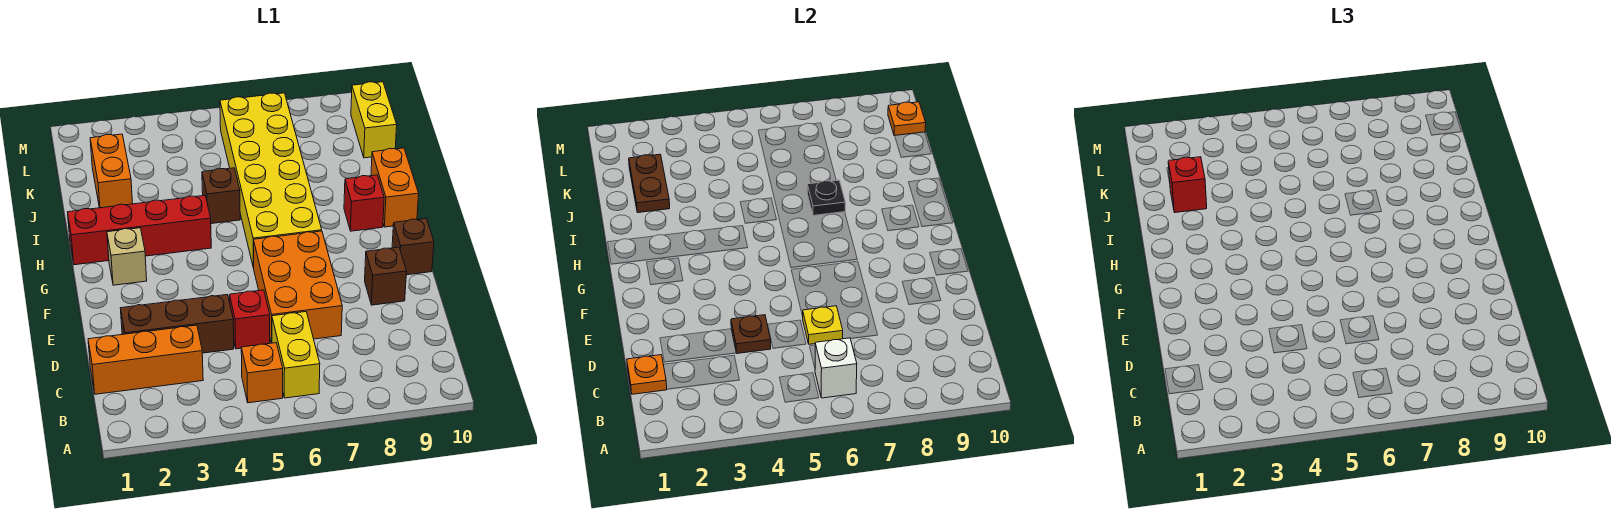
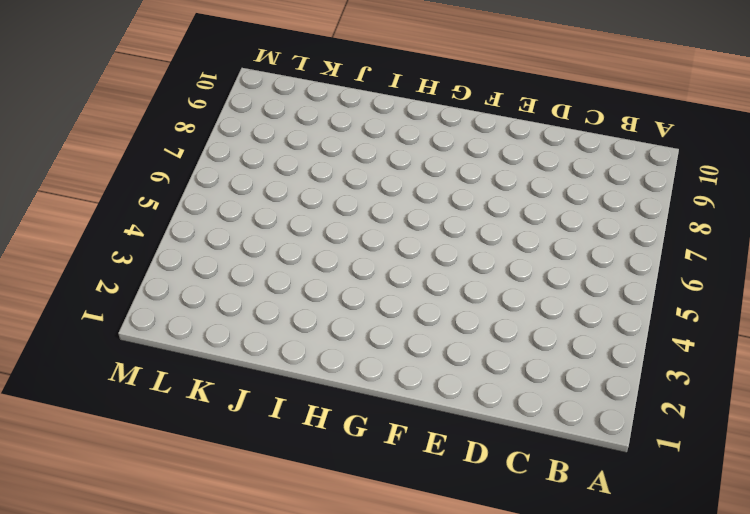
none -> orange 1x1 brick [241,343,283,403]
none -> yellow 1x2 brick [272,312,320,398]
none -> orange 1x3 brick [88,325,203,394]

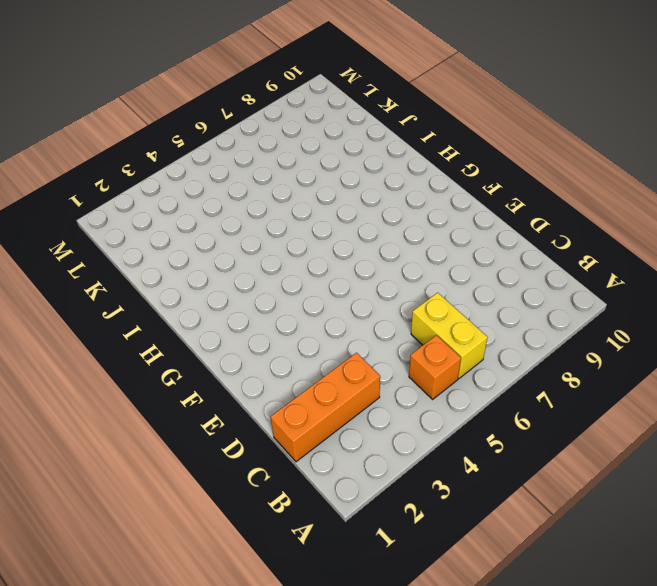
none -> brown 1x3 brick [120,295,234,353]
none -> red 1x1 brick [230,290,270,349]
none -> orange 2x3 brick [253,231,342,343]

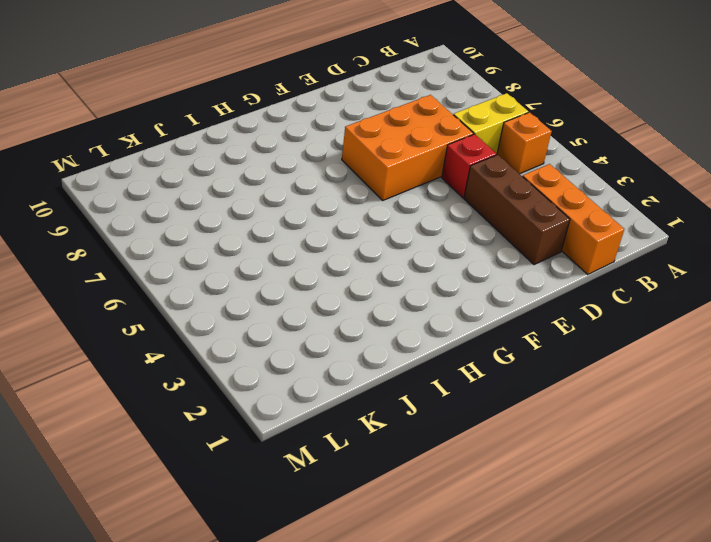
none -> brown 1x1 brick [365,247,407,305]
none -> brown 1x1 brick [392,219,434,275]
none -> tan 1x1 brick [107,228,147,285]

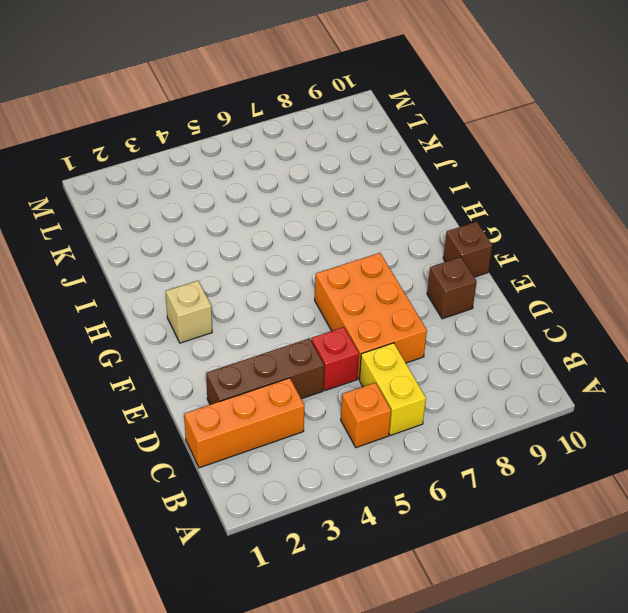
none -> yellow 2x6 brick [220,93,322,268]
none -> red 1x4 brick [68,195,211,265]
none -> red 1x1 brick [344,175,384,231]

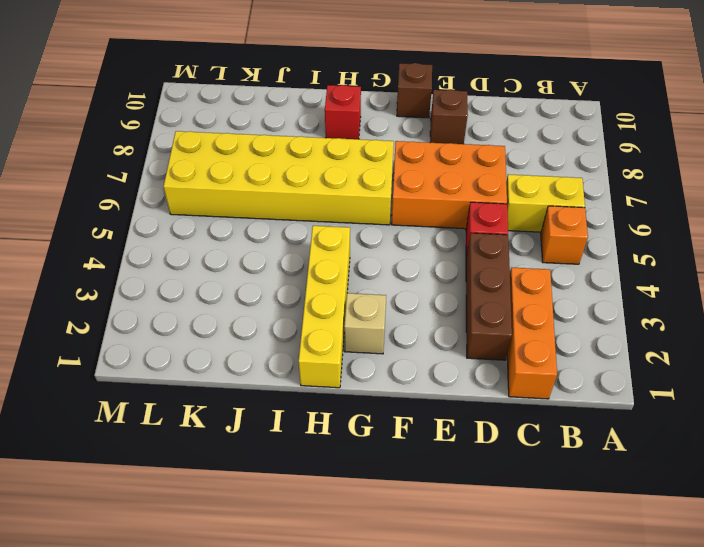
yellow 1x4 brick [299,226,350,388] -> red 1x4 brick [68,195,211,265]
none -> orange 1x2 brick [371,148,419,227]
none -> brown 1x1 brick [202,168,240,224]
none -> orange 1x2 brick [90,134,133,208]

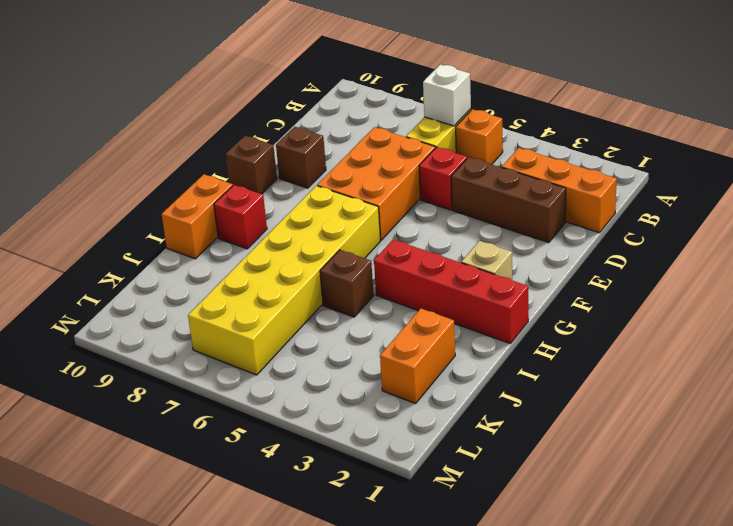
none -> yellow 1x2 brick [351,82,397,158]
none -> orange 1x1 plate [627,355,667,394]
none -> brown 1x1 plate [731,315,771,354]

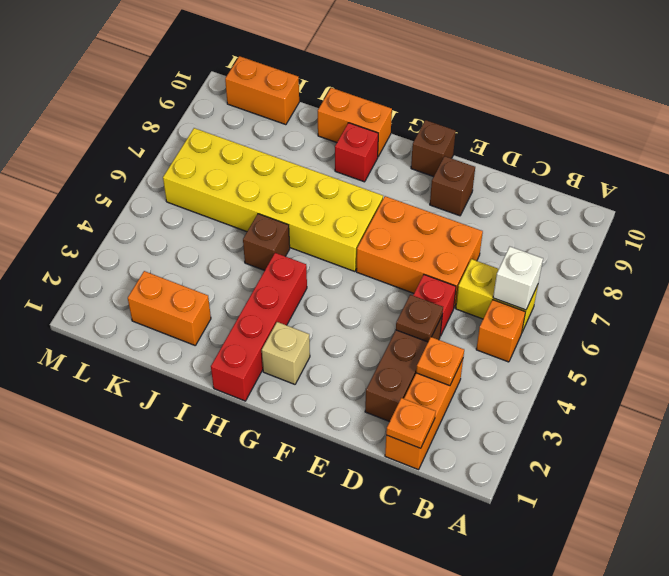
orange 1x1 plate [416,337,464,386] -> orange 1x1 plate moved to [888,102,926,136]
orange 1x2 brick [225,56,299,125] -> yellow 1x2 brick [351,82,397,158]
none -> yellow 1x1 plate [803,306,843,344]
none -> black 1x1 plate [807,180,845,216]
none -> brown 1x2 plate [629,154,670,213]

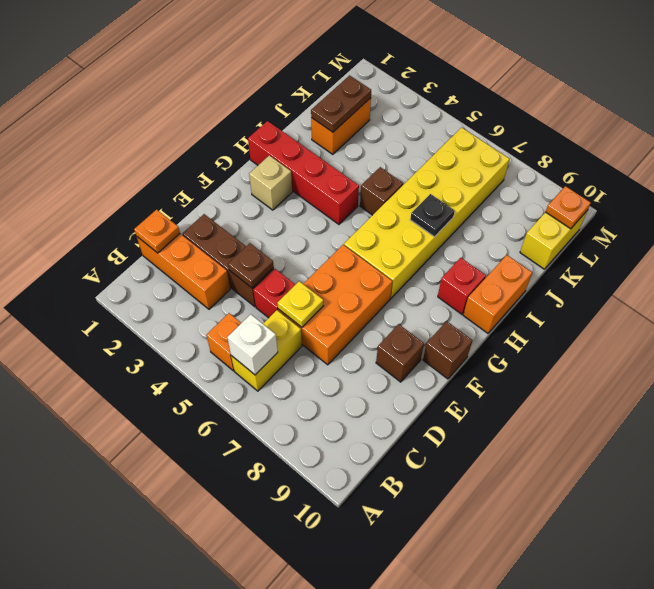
none -> red 1x1 brick [1168,157,1207,213]

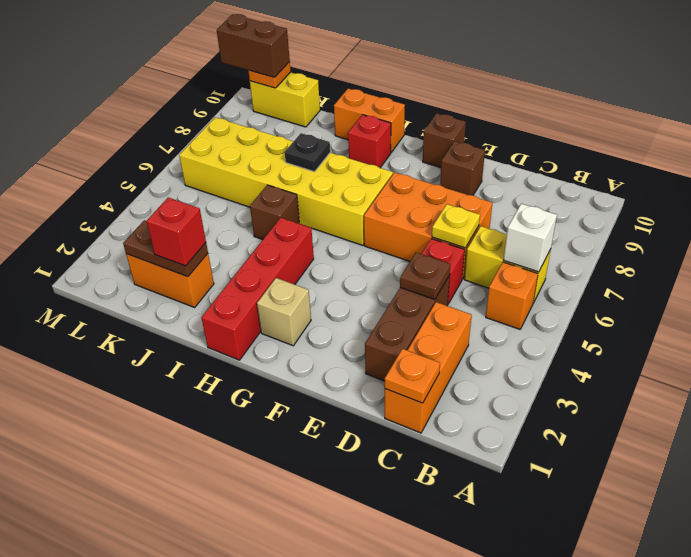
brown 1x2 brick [217,14,290,77] -> none

